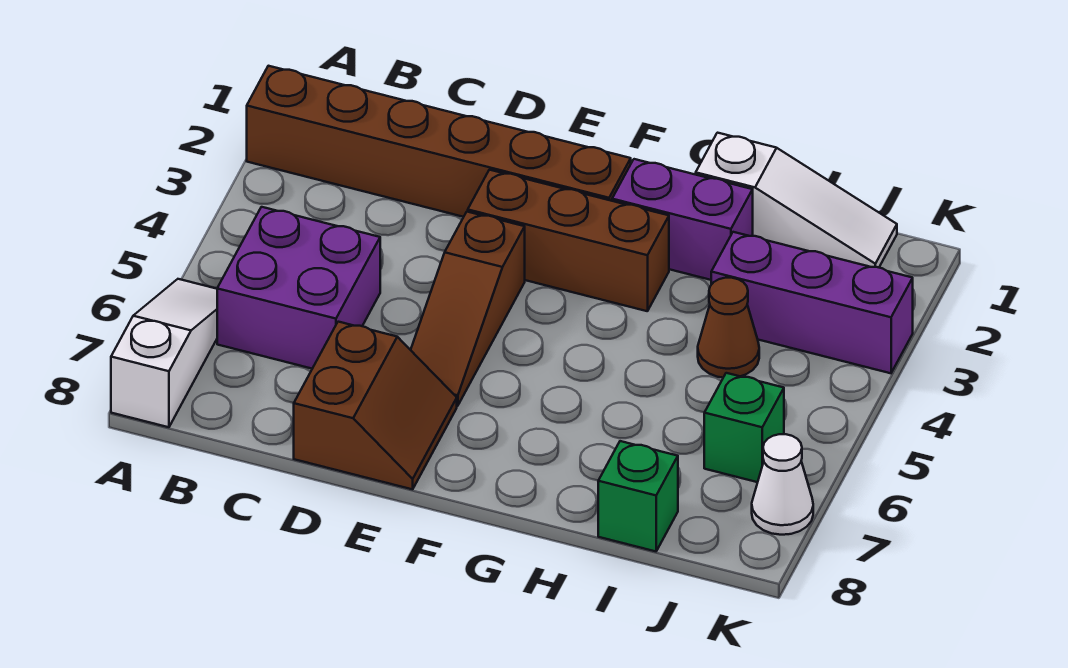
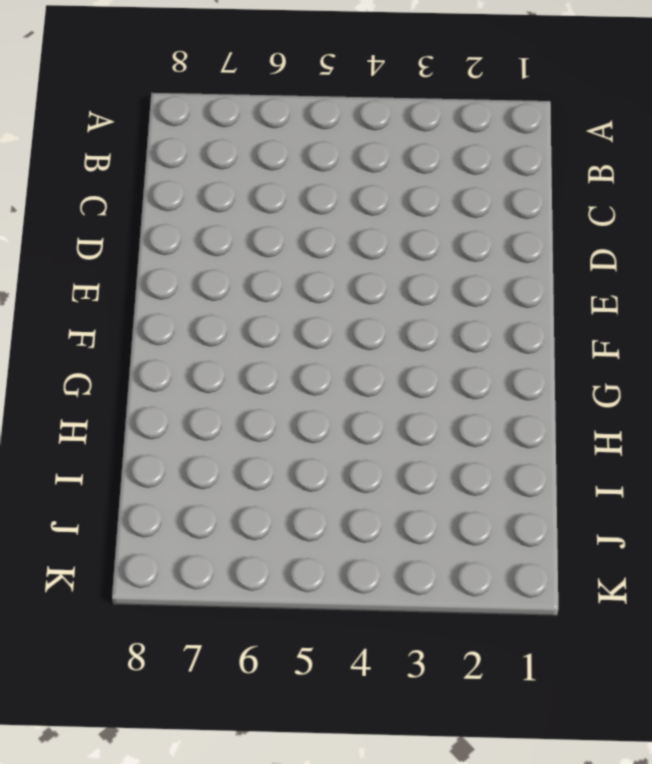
none -> brown 1x6 brick [247,66,631,217]
none -> white 1x3 slope [111,279,217,427]
none -> purple 2x2 brick [217,207,380,369]

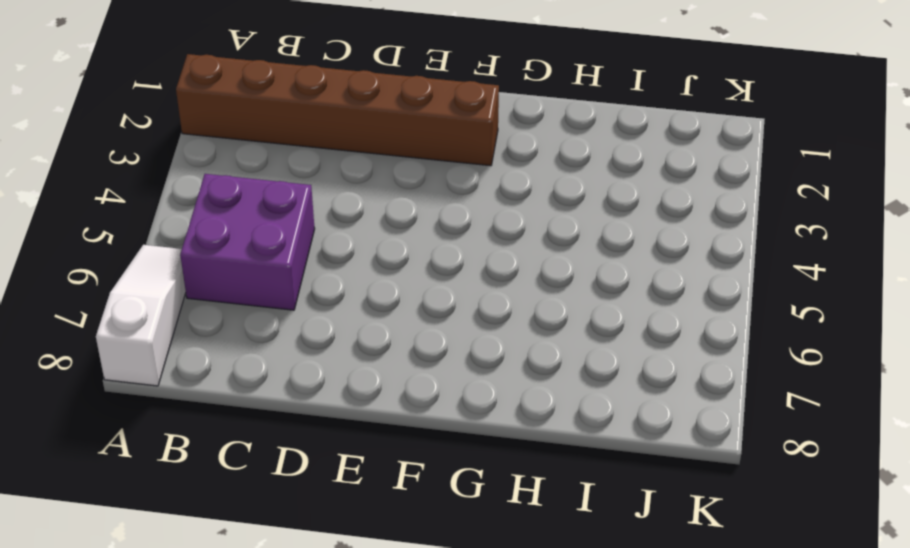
none -> brown 2x2 slope [294,322,457,489]
none -> brown 1x3 brick [468,170,669,311]
none -> brown 1x3 slope [411,212,525,406]

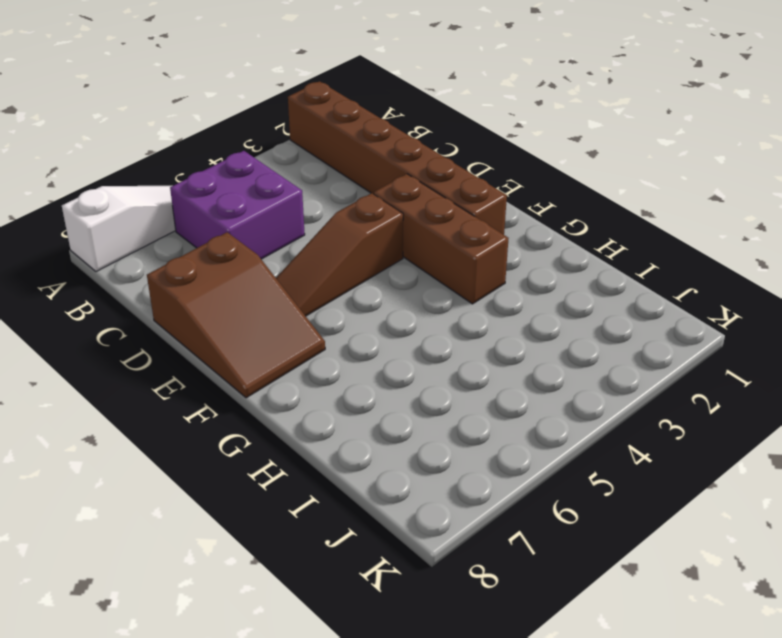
brown 2x3 slope [147,232,325,398] -> brown 2x2 slope [294,322,457,489]
none -> purple 1x2 brick [612,159,753,280]
none -> white 1x3 slope [696,133,897,267]
none -> purple 1x3 brick [711,232,913,373]

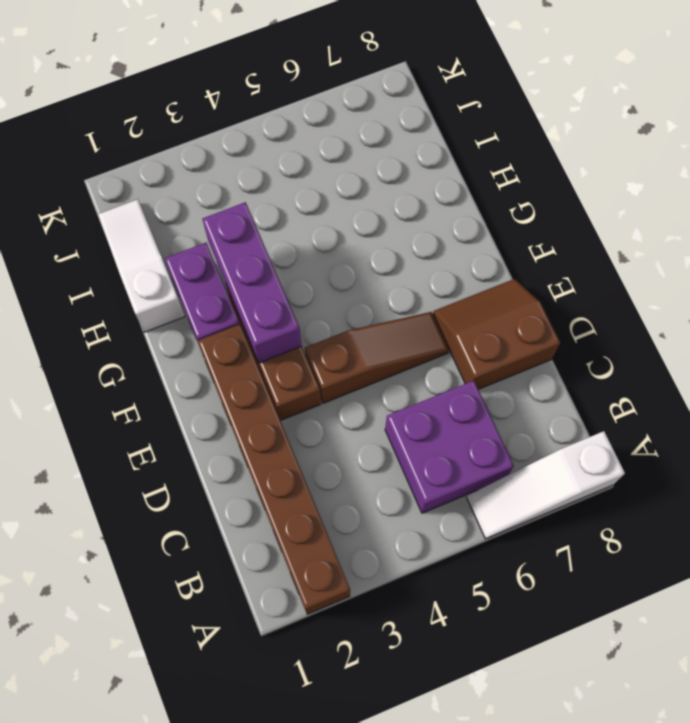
purple 1x3 brick [202,202,302,363] -> purple 1x3 brick moved to [711,232,913,373]
none -> brown 1x1 cone [698,278,759,378]
none -> green 1x1 brick [598,441,678,551]
none -> green 1x1 brick [704,373,784,482]

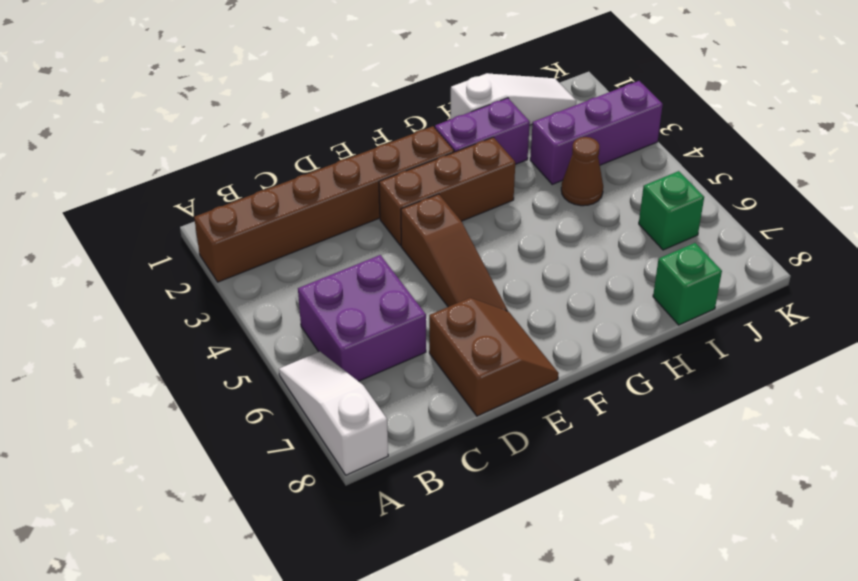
none -> white 1x1 cone [752,434,813,535]

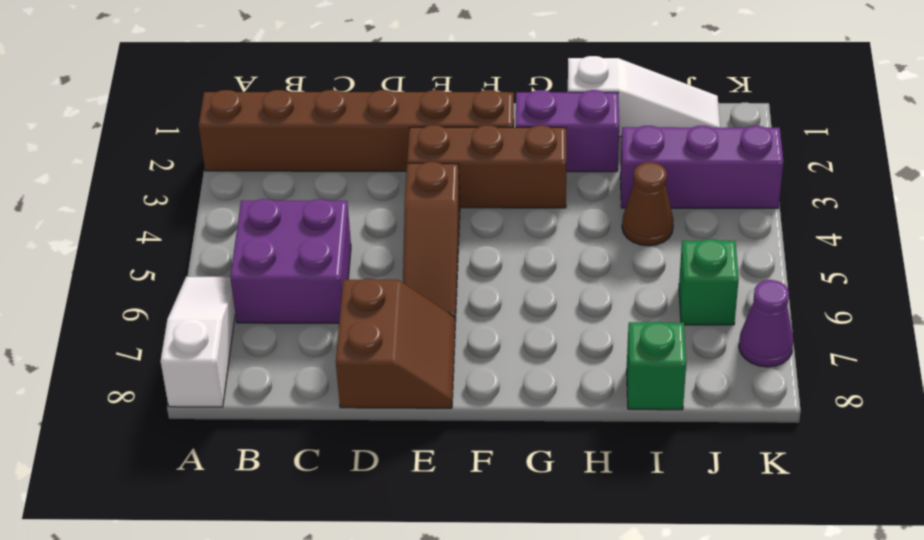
purple 1x1 cone [739,280,794,367] -> white 1x1 cone [752,434,813,535]

